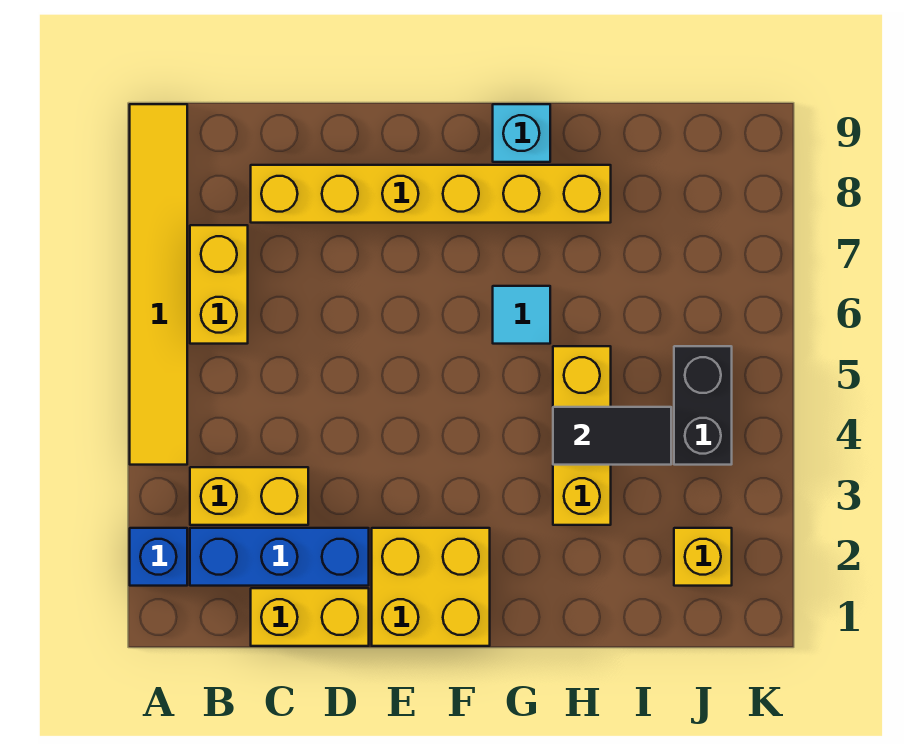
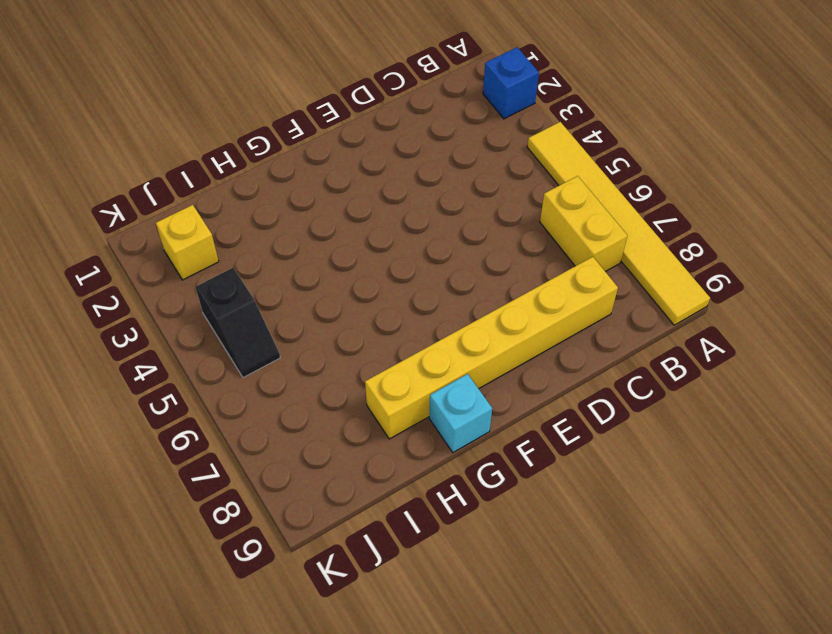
black 1x2 slope [196,268,280,378] -> black 1x2 brick [674,346,732,465]
none -> blue 1x3 brick [190,528,369,586]
none -> yellow 1x2 brick [190,467,308,525]
none -> yellow 1x2 brick [251,588,369,646]

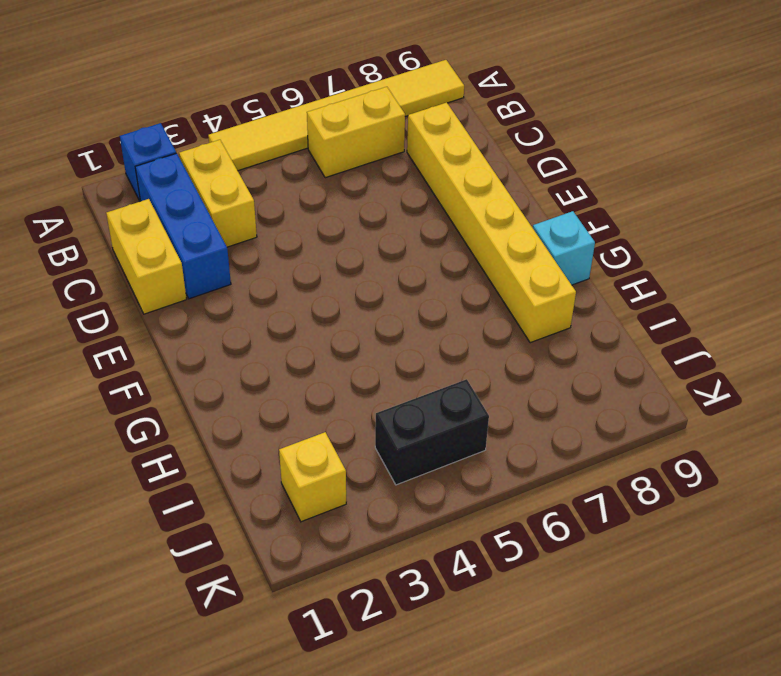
none -> yellow 2x2 brick [372,528,490,646]
none -> cyan 1x1 tile [493,286,550,344]
none -> yellow 1x3 brick [553,346,611,525]

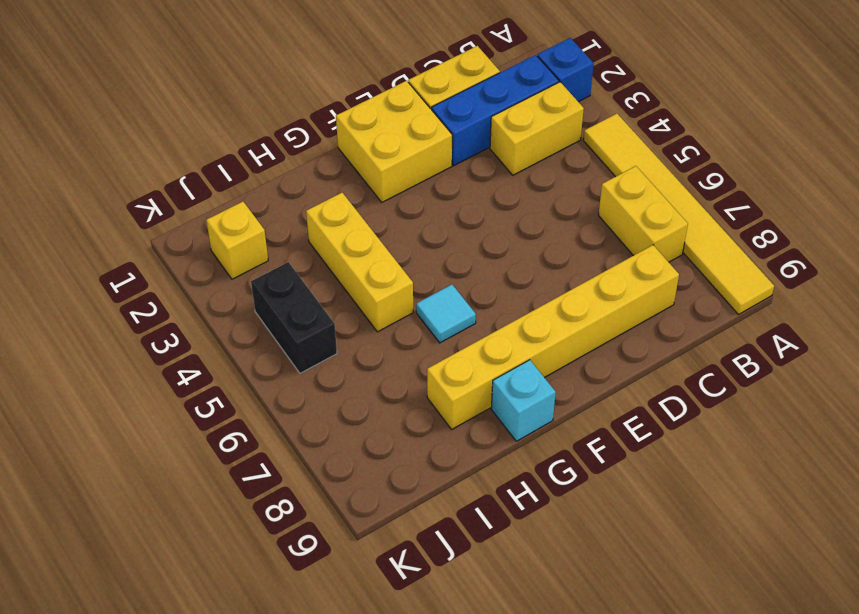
none -> black 1x2 tile [553,407,671,465]

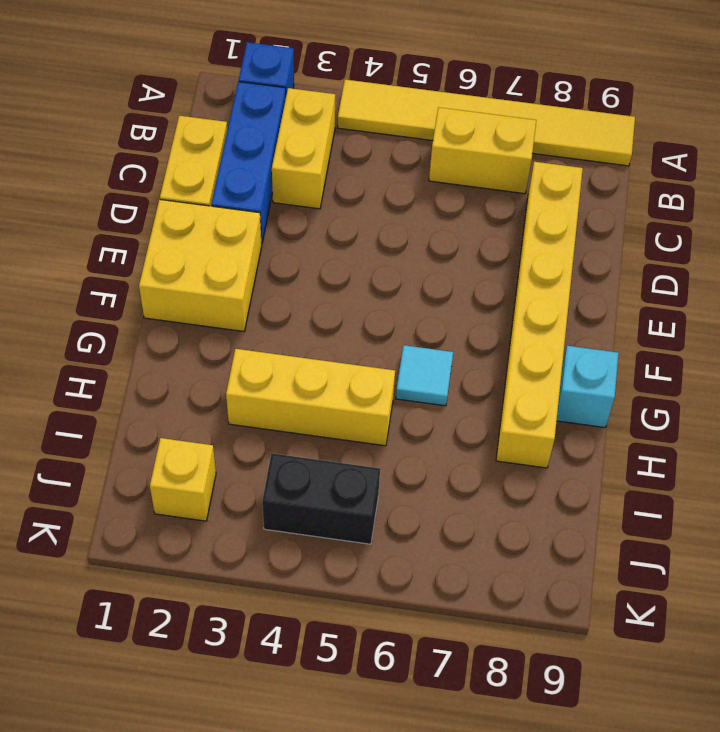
none -> black 1x2 tile [553,407,671,465]

